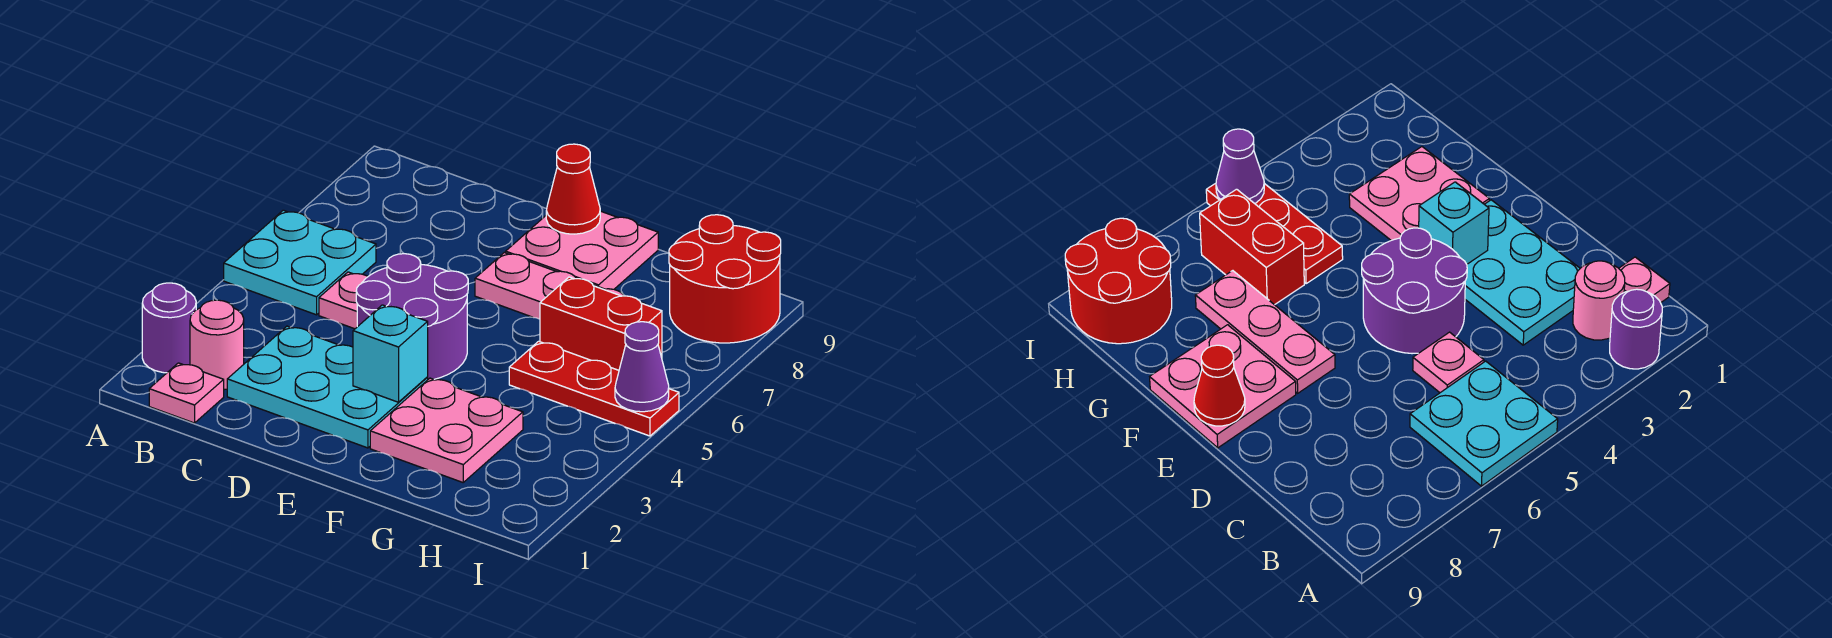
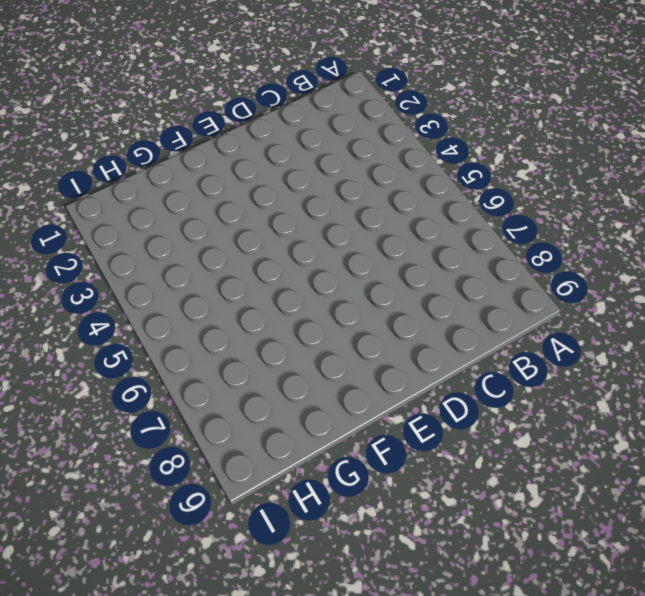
none -> purple 1x1 round brick [142,283,196,373]
none -> cyan 2x2 plate [224,210,376,315]
none -> pink 1x1 plate [149,363,224,423]

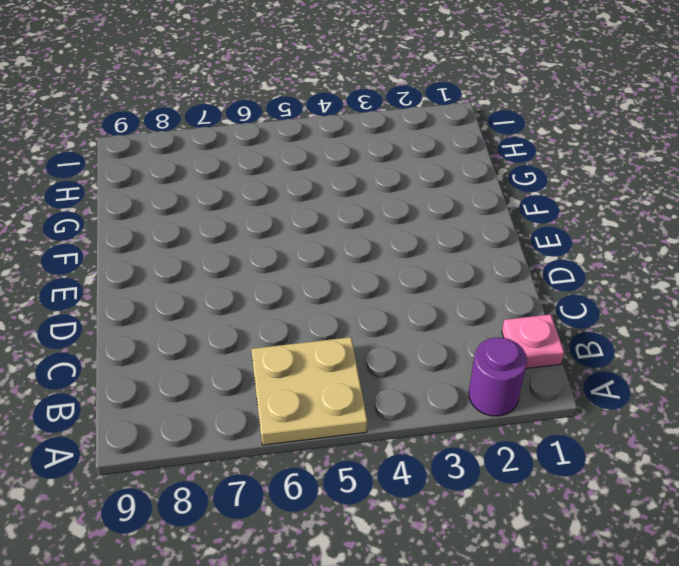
tan 2x2 plate [251,337,367,445] -> cyan 2x2 plate [224,210,376,315]
none -> pink 1x1 round brick [190,300,244,390]
none -> cyan 2x3 plate [227,326,428,448]
none -> pink 1x1 plate [319,272,368,329]

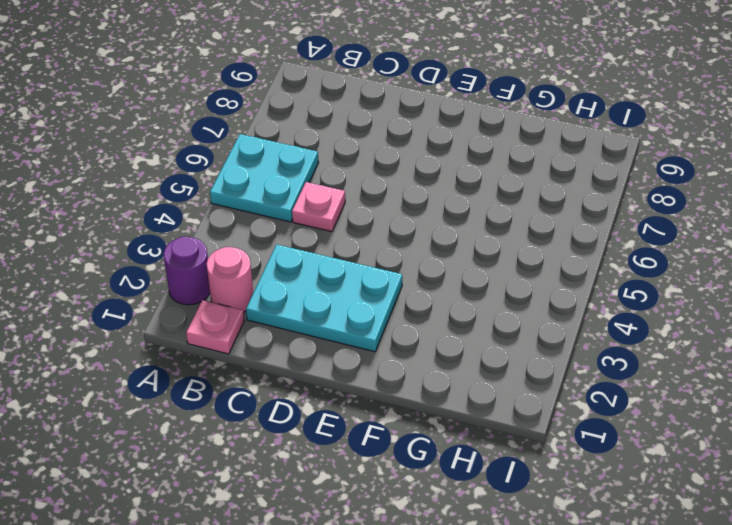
none -> purple 2x2 round brick [356,254,468,379]
none -> pink 1x3 plate [475,253,645,319]
none -> pink 2x2 plate [506,211,658,289]

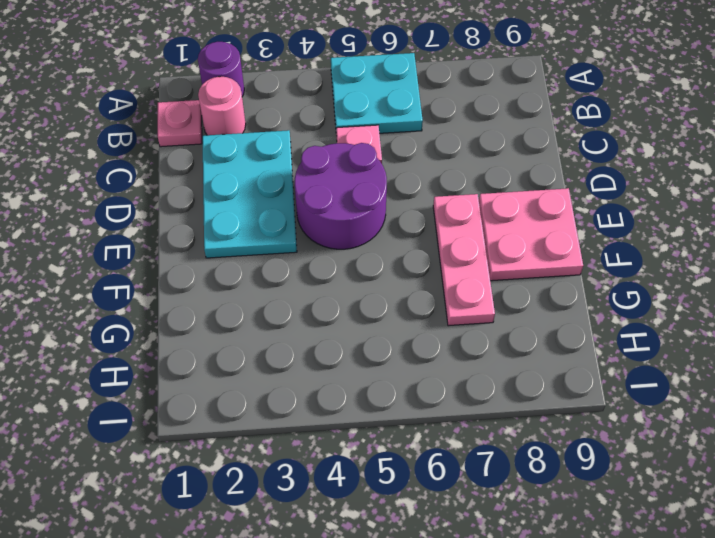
none -> pink 2x2 plate [370,378,523,482]
none -> red 1x3 plate [509,341,679,436]
none -> red 1x2 brick [540,277,662,370]

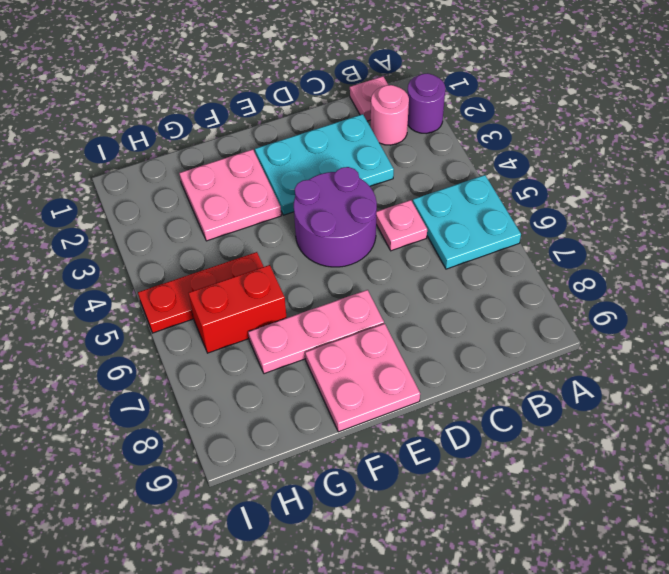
none -> red 2x2 round brick [669,215,781,343]
none -> cyan 1x1 brick [353,305,428,402]
none -> red 1x1 cone [546,144,600,234]

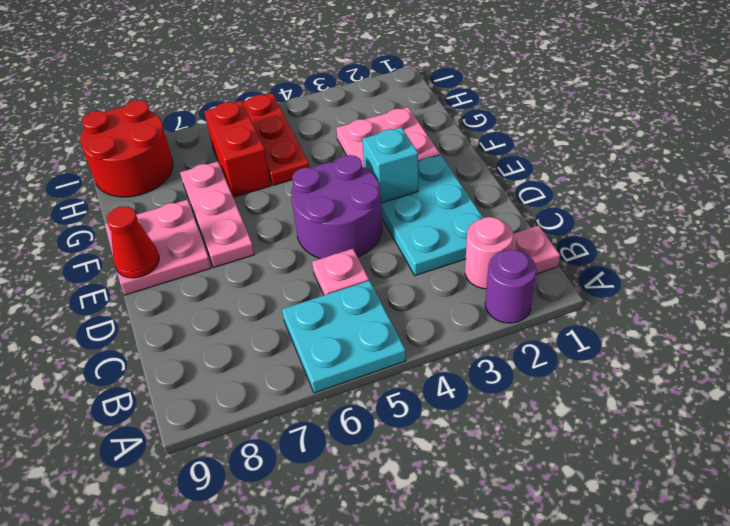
none -> purple 1x1 cone [615,322,669,412]

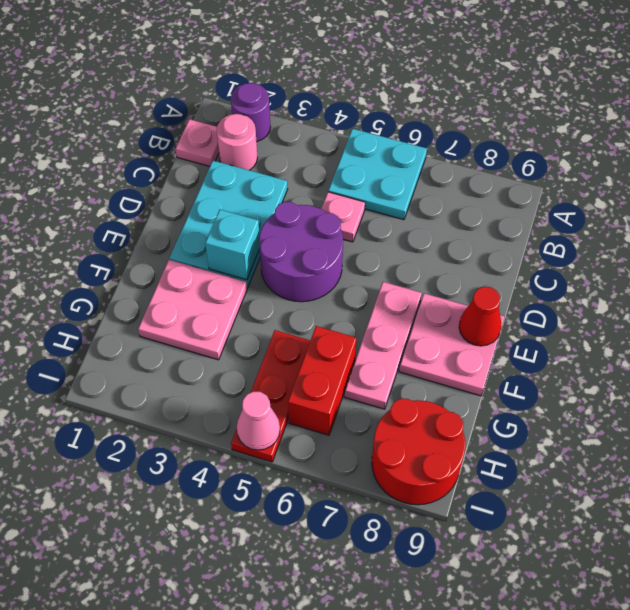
pink 1x1 cone [237,391,280,450] -> purple 1x1 cone [615,322,669,412]

